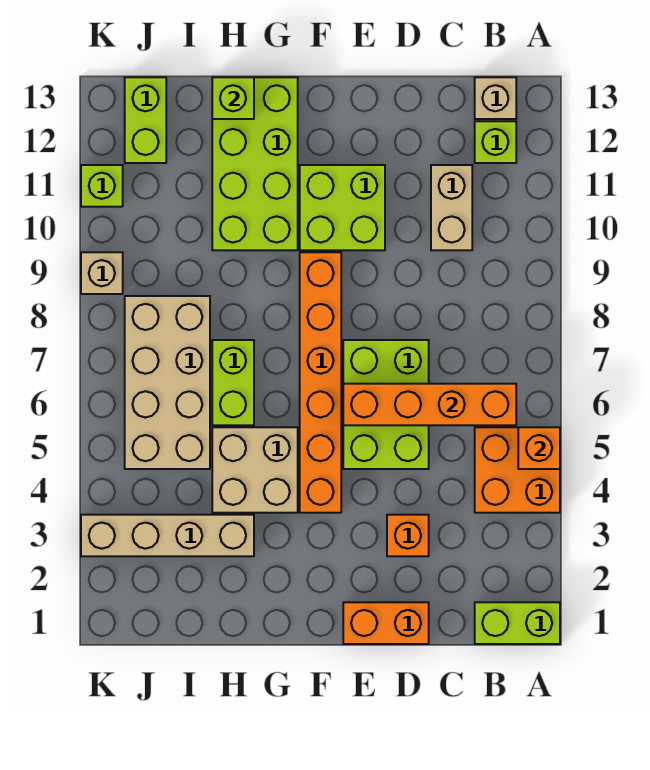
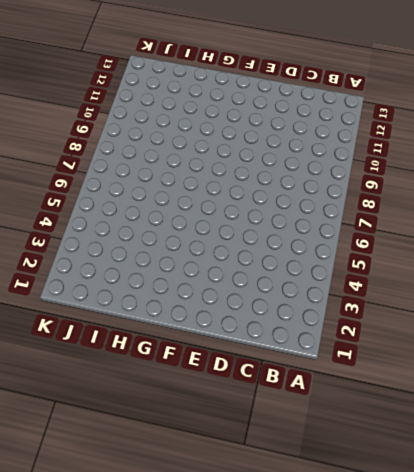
none -> lime 1x2 brick [475,602,560,644]
none -> orange 2x2 brick [475,427,560,513]
none -> lime 1x1 brick [475,121,516,163]

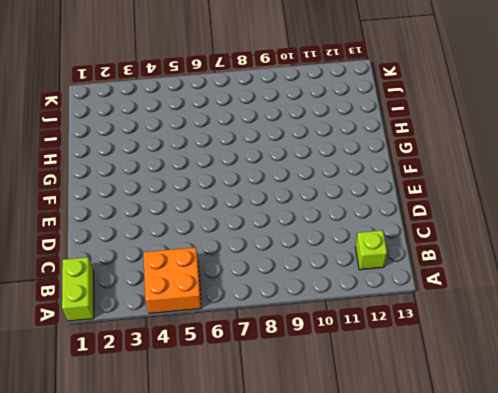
none -> tan 1x1 brick [475,77,516,119]
none -> tan 1x2 brick [431,165,472,250]
none -> orange 1x2 brick [343,602,429,644]

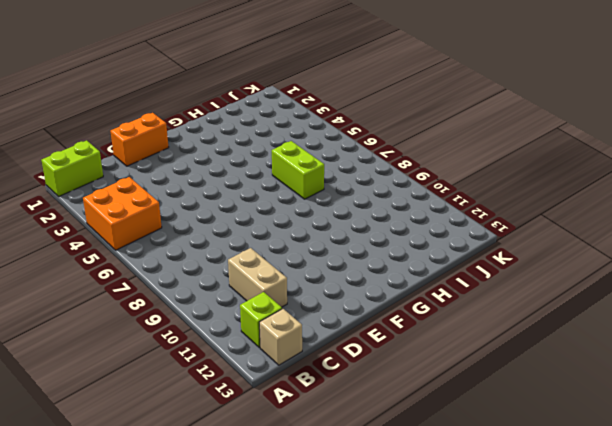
none -> orange 1x1 brick [387,515,429,556]
none -> lime 2x3 brick [343,340,429,469]
none -> lime 2x2 brick [300,165,385,250]

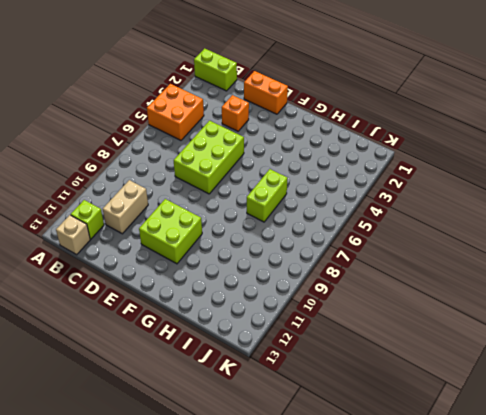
none -> orange 1x6 brick [300,252,341,513]
none -> tan 2x2 brick [212,427,298,513]
none -> lime 2x4 brick [212,77,298,250]

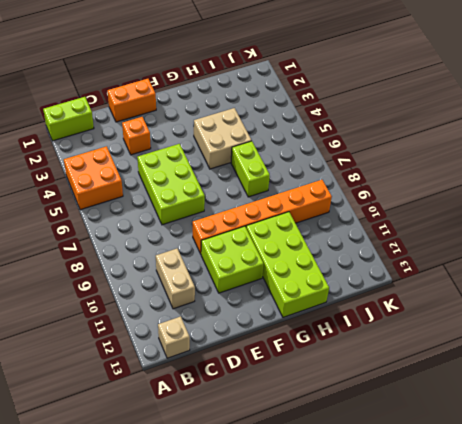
orange 1x6 brick [193,180,332,254] -> orange 1x6 brick turned to [300,252,341,513]
none -> lime 1x1 brick [475,121,516,163]
none -> tan 1x4 brick [81,515,254,556]
none -> tan 2x4 brick [125,296,210,469]

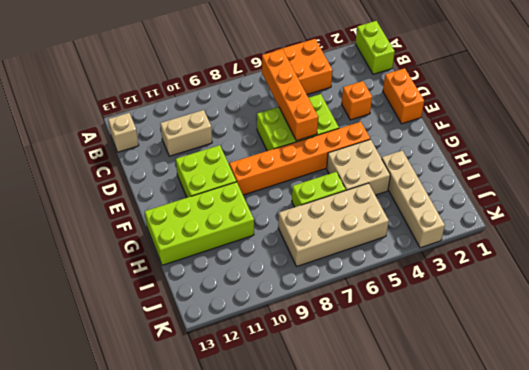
none -> lime 1x1 brick [475,121,516,163]
none -> lime 1x2 brick [125,77,166,163]
none -> tan 1x1 brick [81,252,123,294]

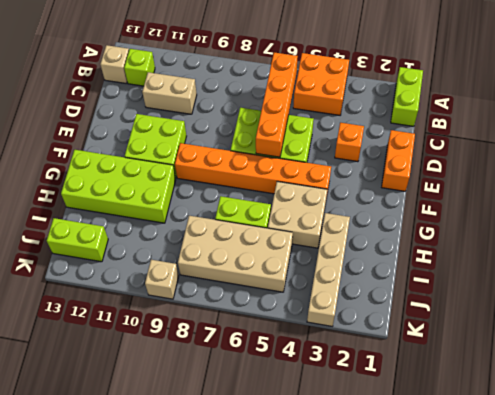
none -> lime 1x1 brick [81,165,123,207]
none -> orange 1x1 brick [518,427,560,469]
none -> lime 1x1 brick [212,77,254,119]

